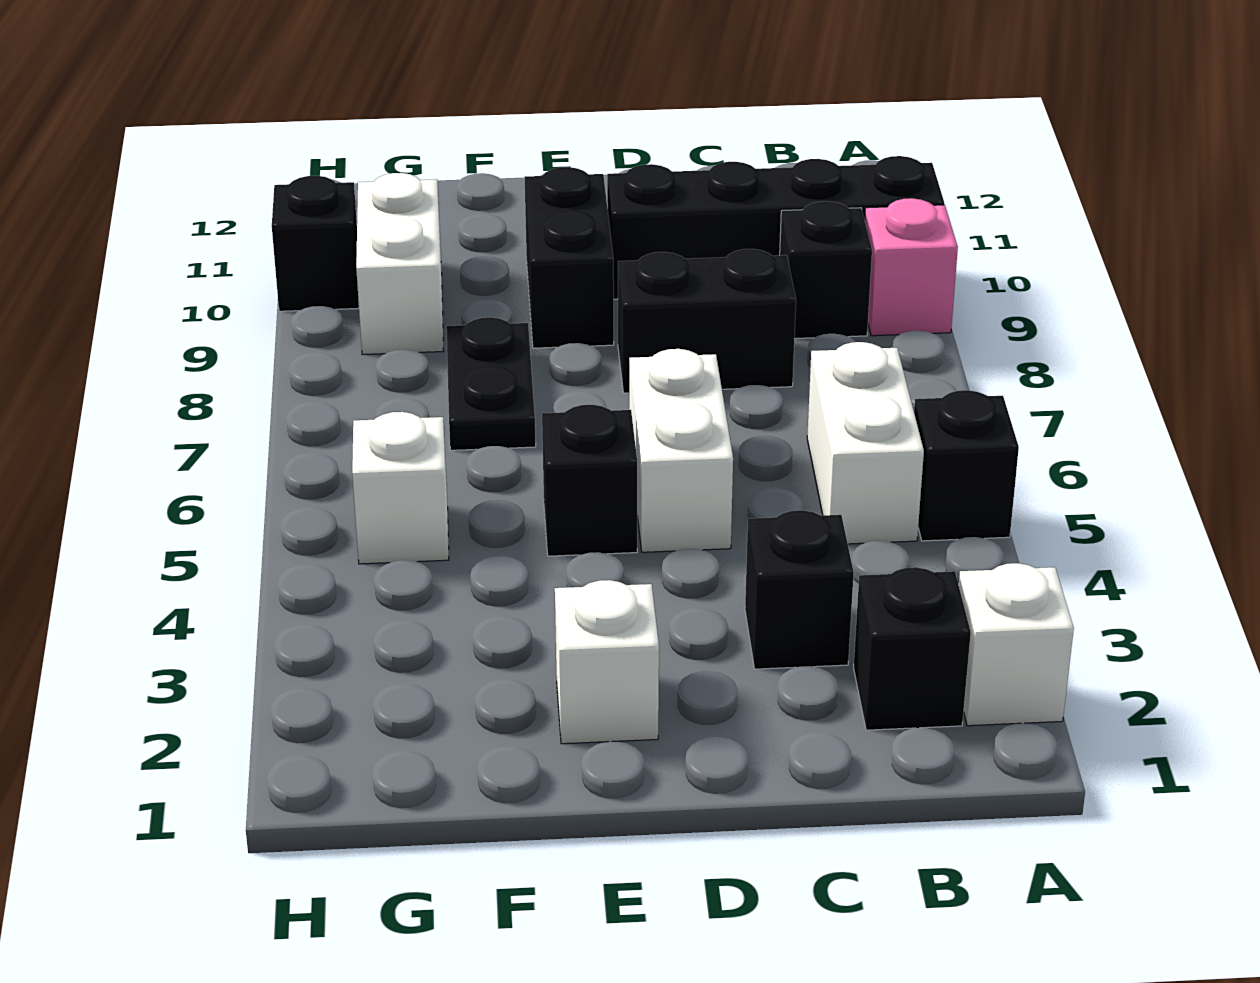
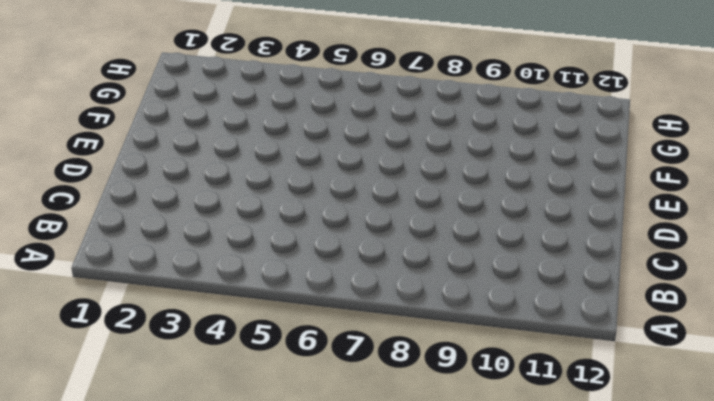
none -> white 1x1 brick [959,563,1074,726]
none -> black 1x1 brick [914,390,1019,541]
none -> pink 1x1 brick [865,198,958,336]

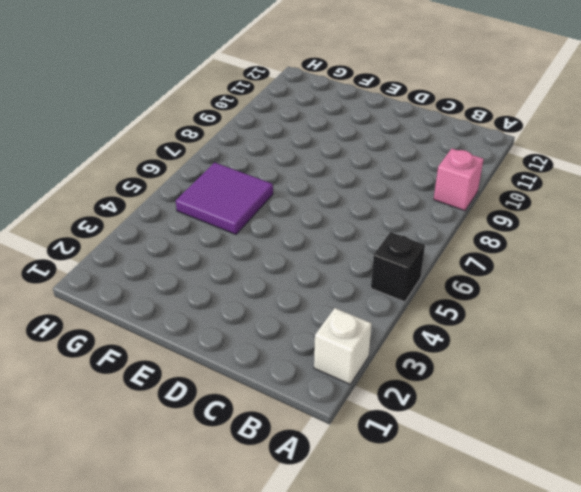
purple 2x2 tile [176,163,273,234] -> white 1x1 brick [352,412,449,564]
none -> black 1x4 brick [607,156,944,299]
none -> black 1x1 brick [854,567,971,730]
none -> white 1x2 brick [807,342,924,544]

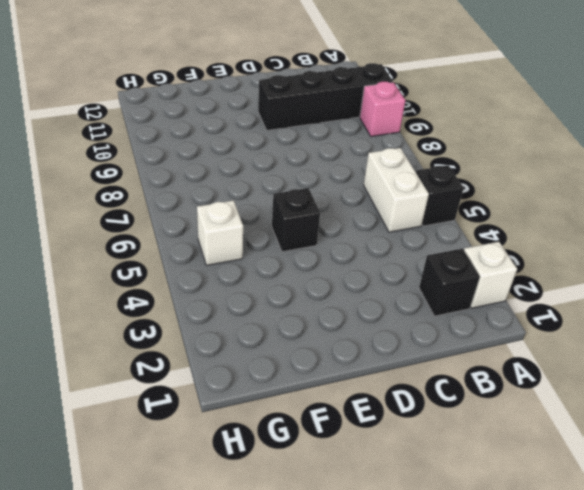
none -> black 1x1 brick [780,201,872,339]
none -> black 1x1 brick [745,510,854,669]
none -> black 1x2 brick [618,249,796,393]

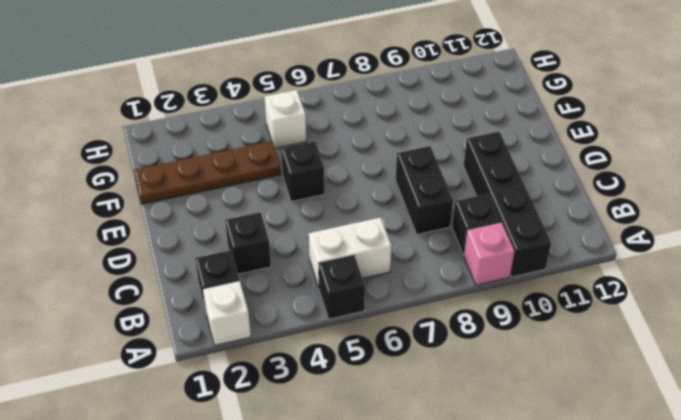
brown 1x4 plate [134,141,281,204] -> none
none -> white 1x2 brick [629,349,733,552]
none -> white 1x1 brick [555,580,659,744]
none -> black 1x2 brick [525,167,614,348]

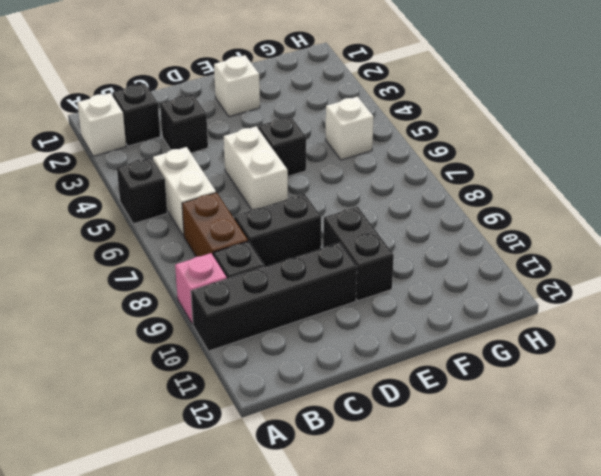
brown 1x2 brick [182,193,248,257] -> none
none -> black 1x2 plate [446,317,536,450]
none -> white 1x2 brick [356,173,443,355]
none -> black 1x1 brick [272,176,359,311]

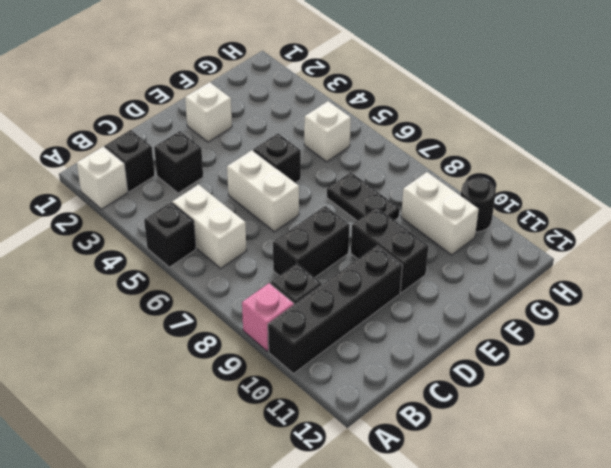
black 1x1 round brick [461,177,496,232] -> black 1x1 brick [272,176,359,311]

